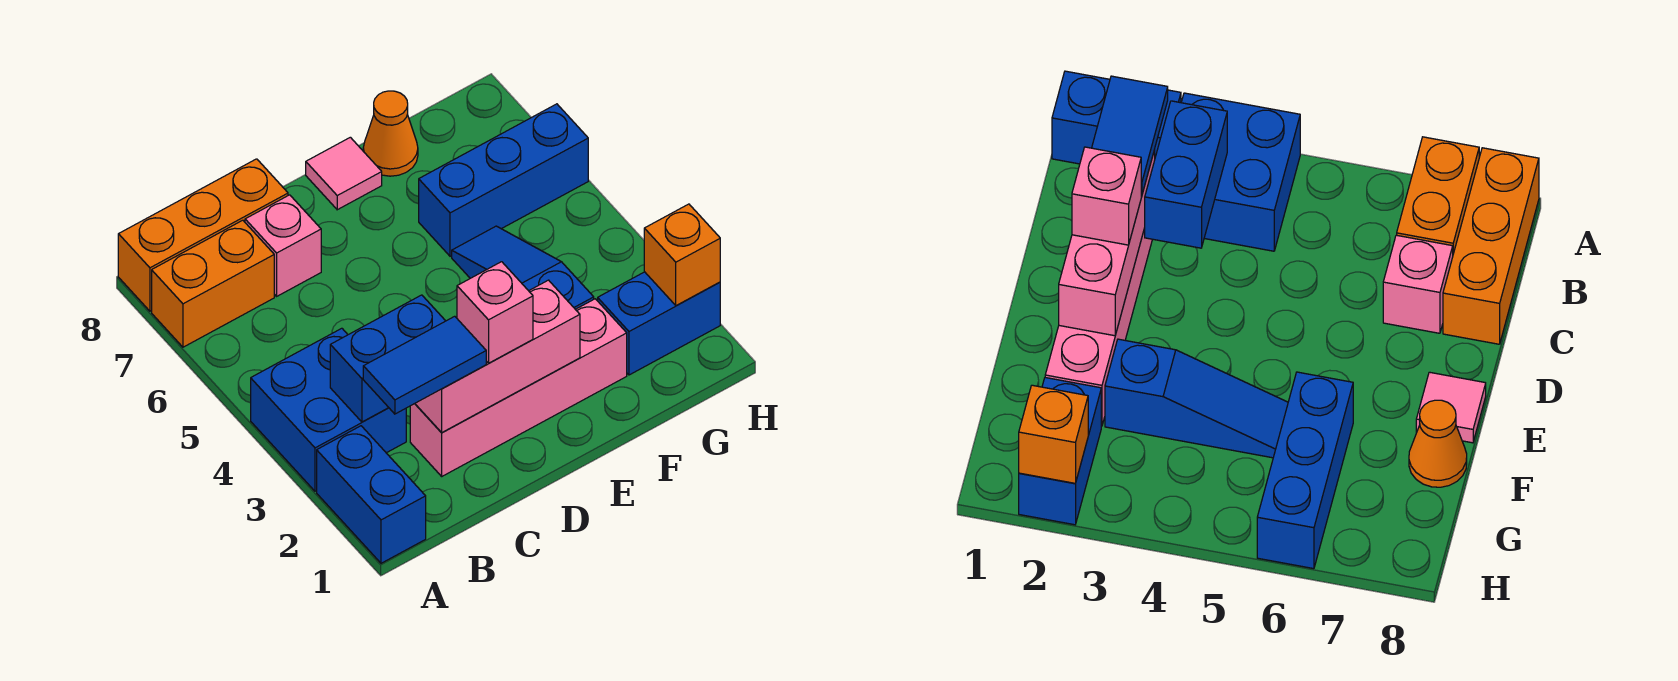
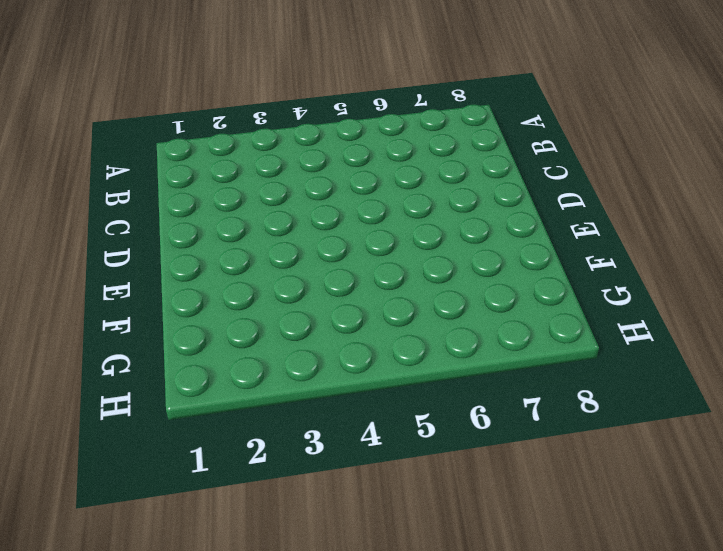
none -> blue 1x2 brick [317,426,426,563]
none -> blue 2x2 brick [251,328,406,491]
none -> orange 1x2 brick [152,220,274,347]

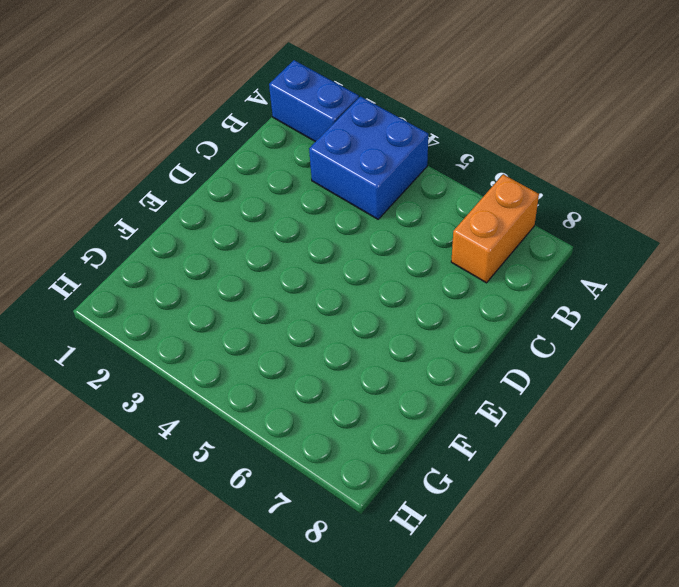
none -> orange 1x3 brick [118,159,288,311]
none -> pink 1x4 brick [410,299,627,476]
none -> pink 1x1 brick [245,195,321,296]

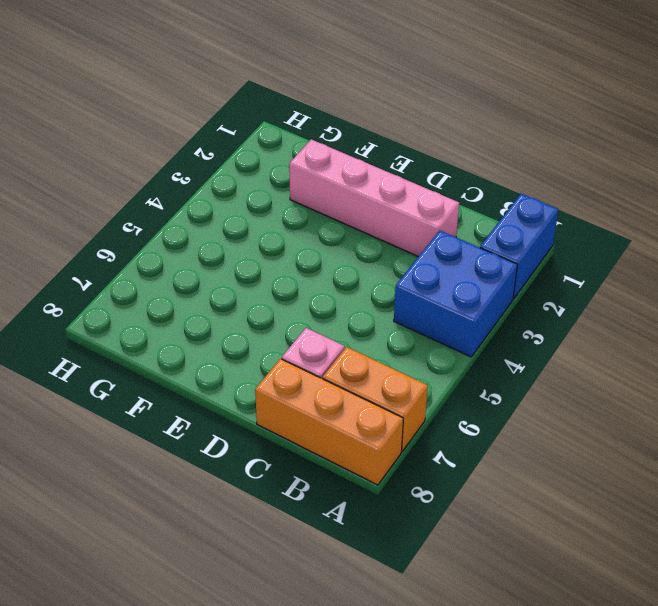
none -> pink 1x1 tile [306,137,382,210]
none -> blue 1x3 slope [452,226,594,309]
none -> blue 1x3 brick [419,104,588,256]

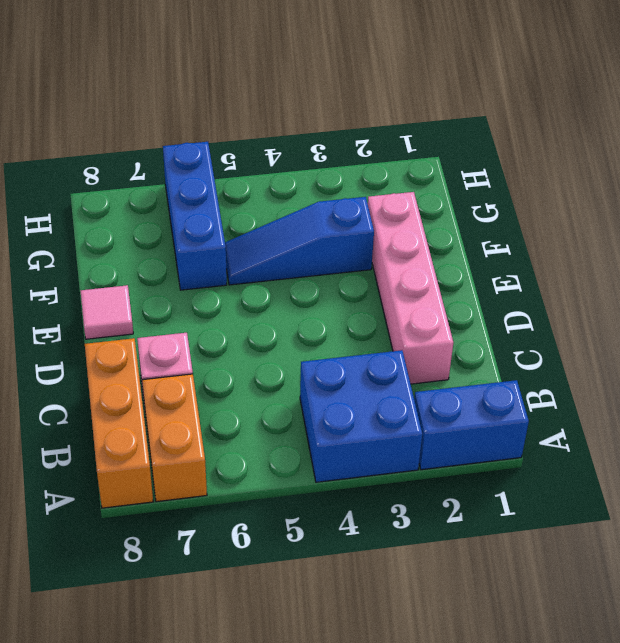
none -> orange 1x1 cone [363,91,418,176]
none -> blue 1x2 brick [598,272,720,375]
none -> blue 1x2 brick [330,295,445,422]

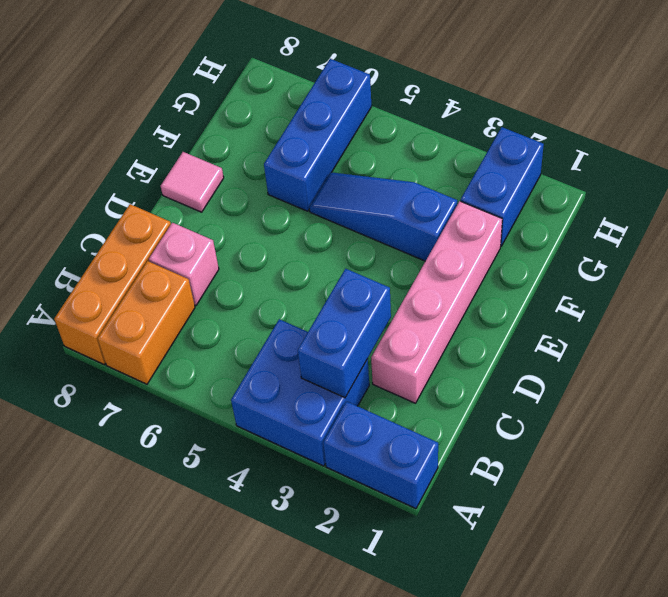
none -> orange 1x1 cone [363,91,418,176]
none -> pink 1x3 brick [415,280,580,433]
none -> orange 1x1 brick [644,204,720,305]

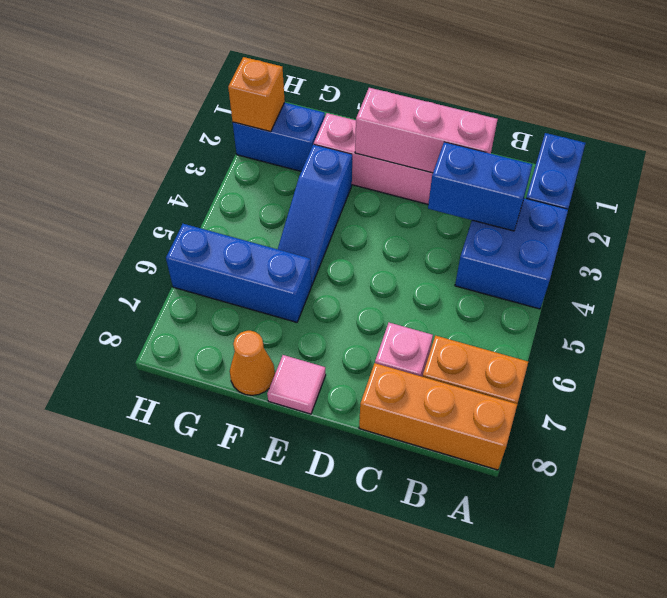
none -> blue 1x2 tile [363,316,486,414]
none -> pink 1x1 brick [457,262,533,363]

